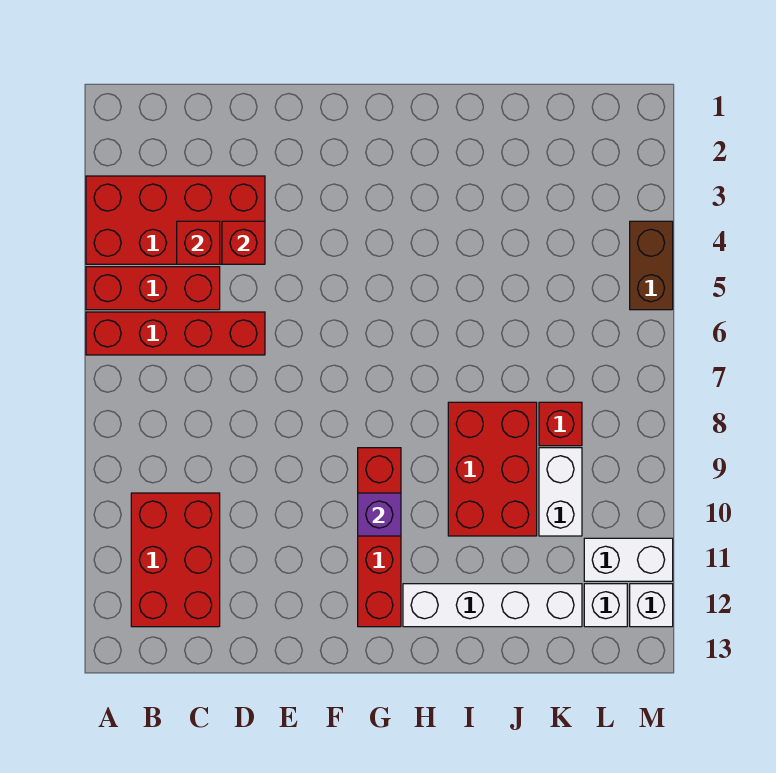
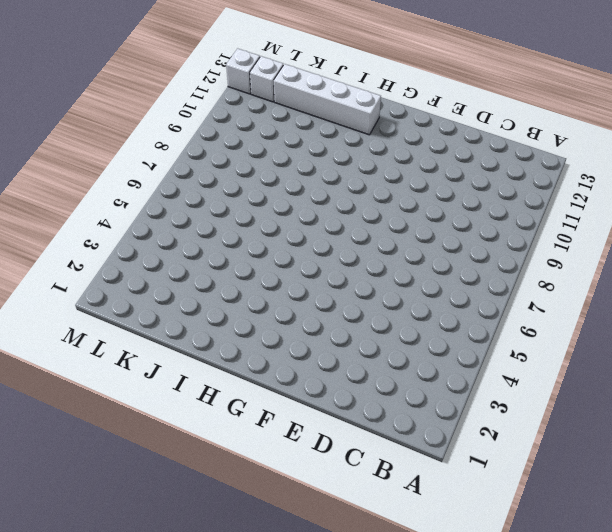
none -> red 2x4 brick [86,176,265,264]
none -> red 1x3 brick [86,267,220,310]
none -> red 1x4 brick [86,312,265,355]

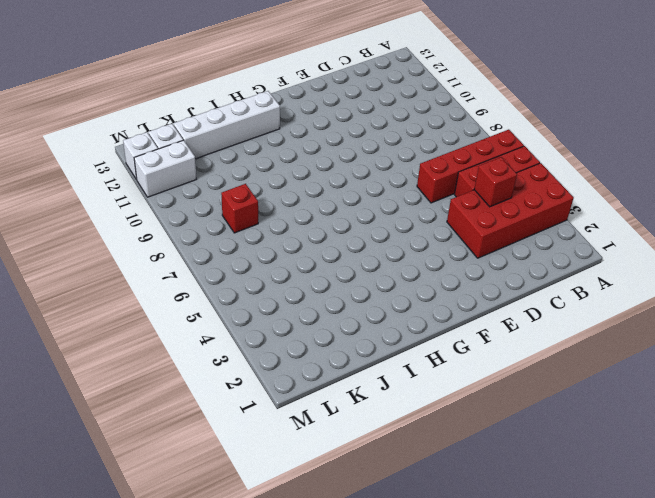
none -> red 2x3 brick [131,493,220,627]
none -> red 1x4 brick [358,448,401,627]
none -> red 2x3 brick [448,402,537,536]

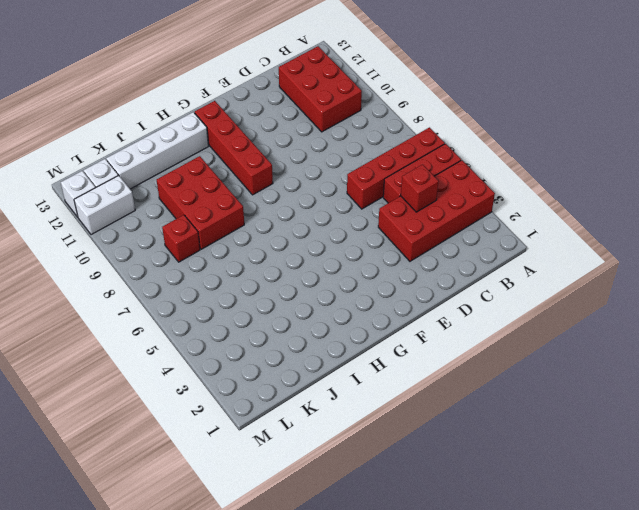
none -> white 1x2 brick [539,448,582,536]
none -> brown 1x2 brick [630,221,673,310]
none -> red 1x1 brick [222,221,265,264]

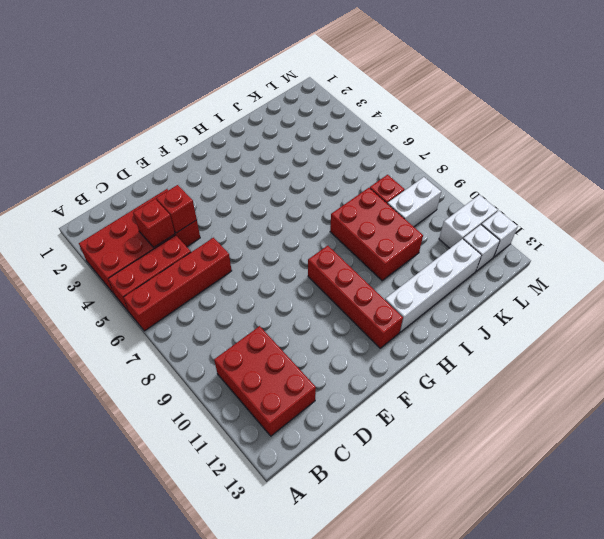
white 1x2 brick [388,177,441,227] -> white 1x2 brick turned to [539,448,582,536]
none -> brown 1x2 brick [630,221,673,310]
none -> purple 1x1 brick [358,493,401,536]

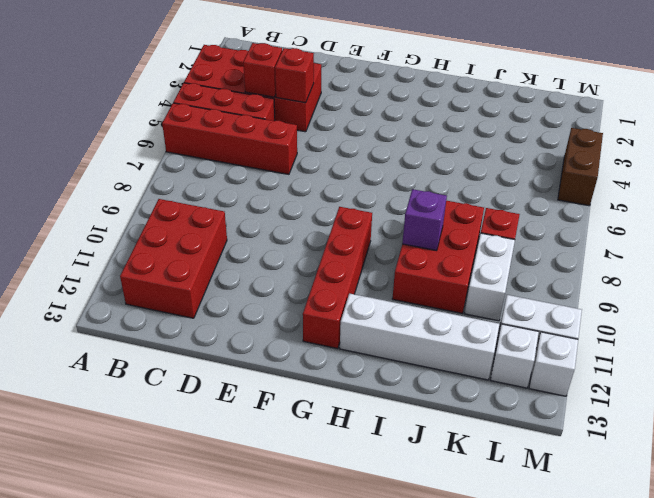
purple 1x1 brick [402,189,447,251] -> purple 1x1 brick moved to [358,493,401,536]

